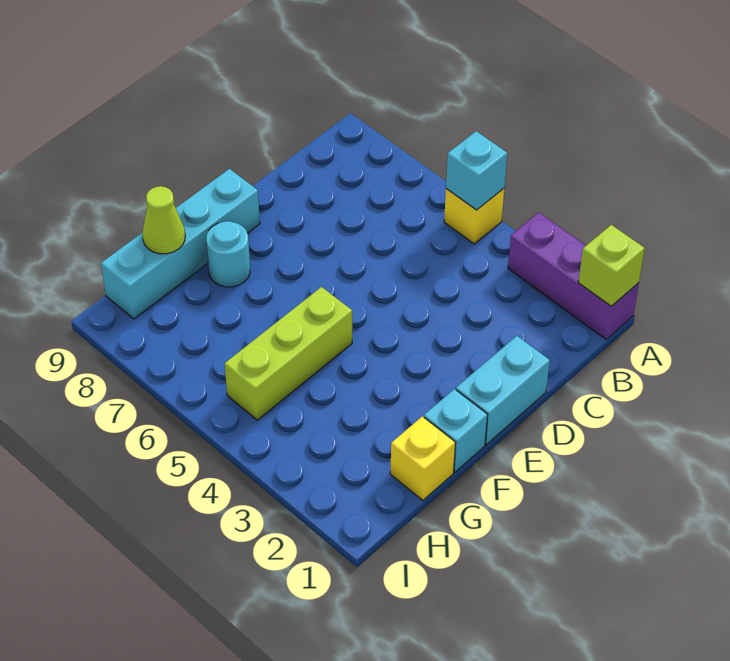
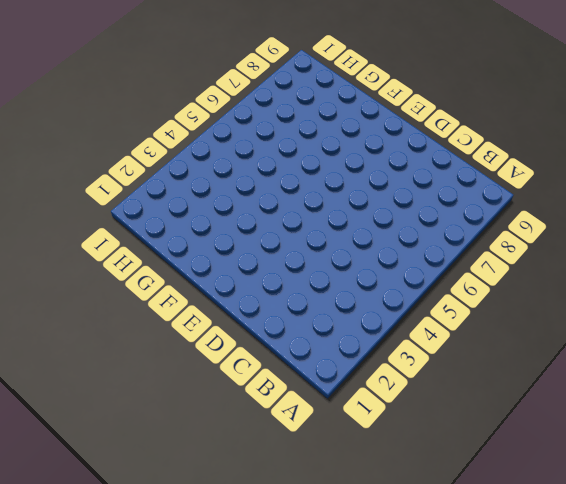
none -> purple 1x3 brick [508,212,639,339]
none -> yellow 1x1 brick [444,189,504,244]

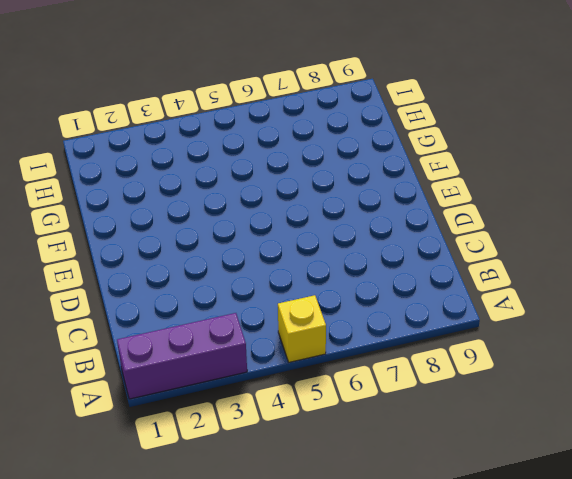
none -> cyan 1x2 brick [456,336,550,445]
none -> cyan 1x4 brick [101,169,260,319]

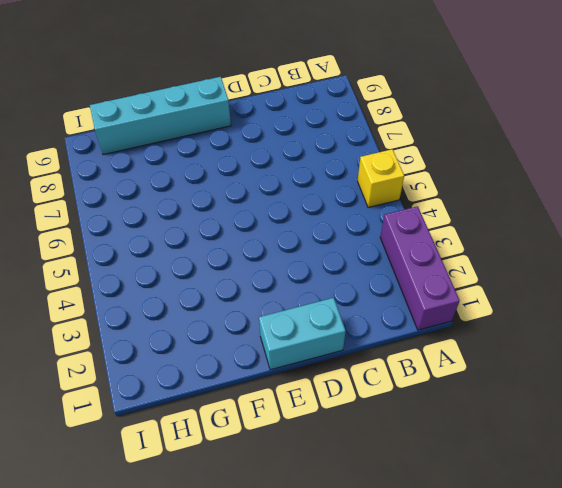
none -> cyan 1x1 brick [424,389,488,472]
none -> lime 1x3 brick [225,287,352,420]

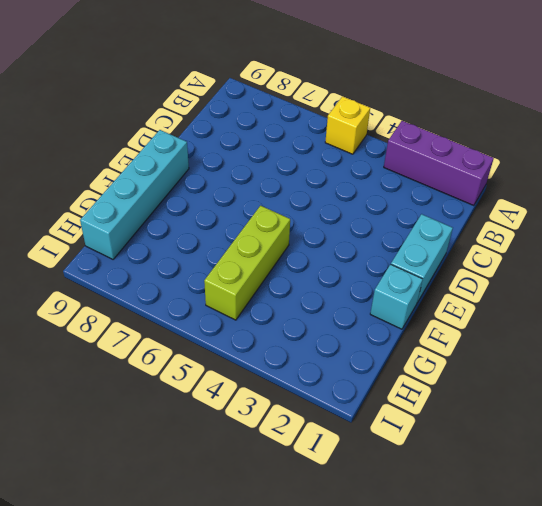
none -> cyan 1x1 round brick [206,221,250,287]
none -> yellow 1x1 brick [390,416,456,500]

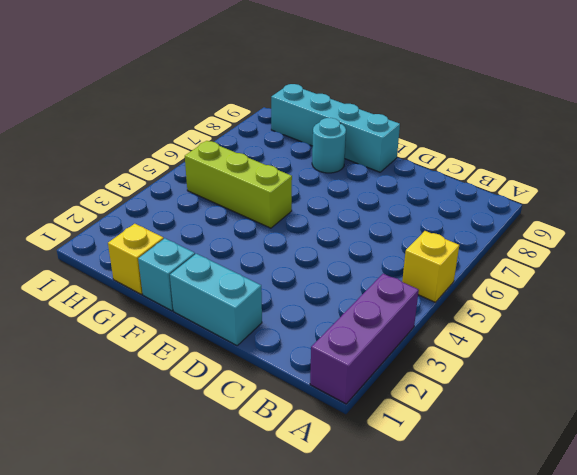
none -> lime 1x1 brick [578,225,645,306]
none -> cyan 1x1 brick [446,131,507,210]

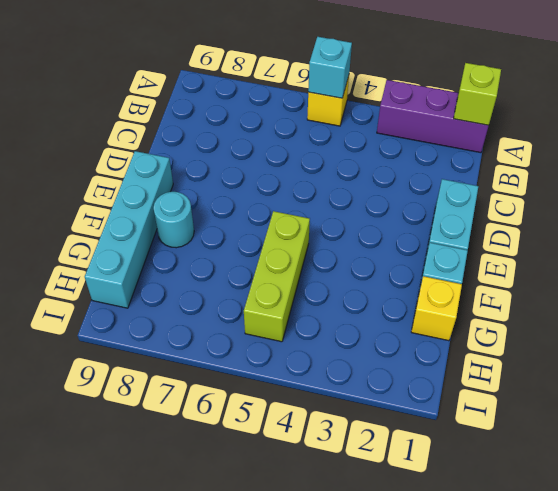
none -> lime 1x1 cone [142,186,185,254]

